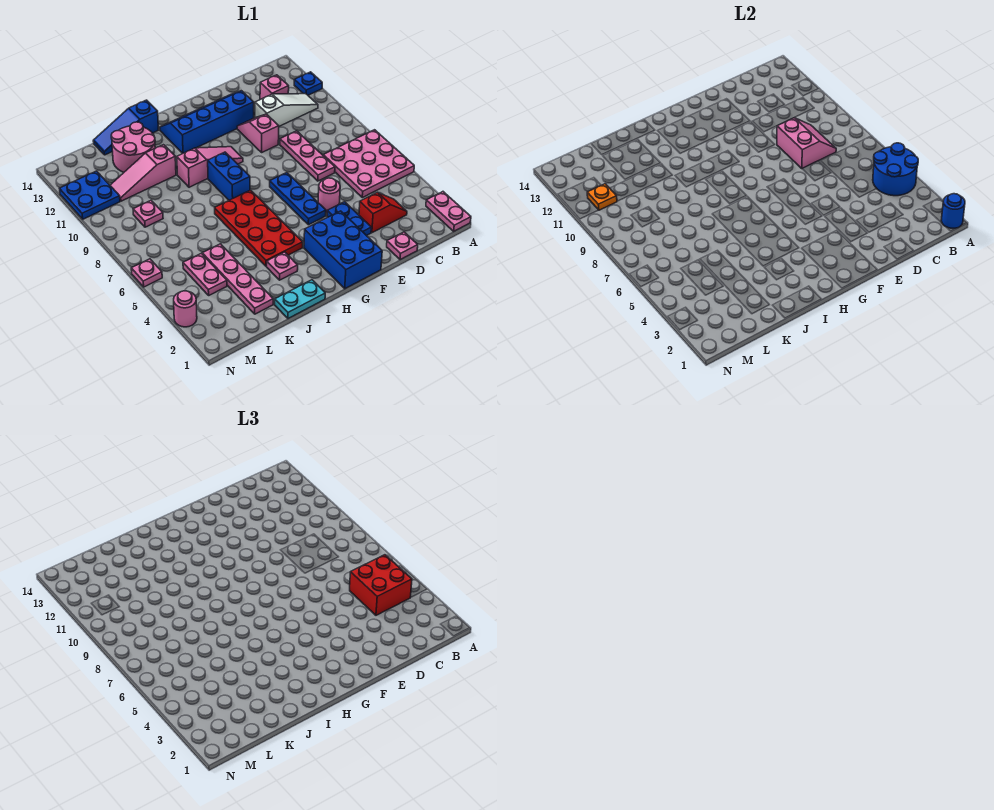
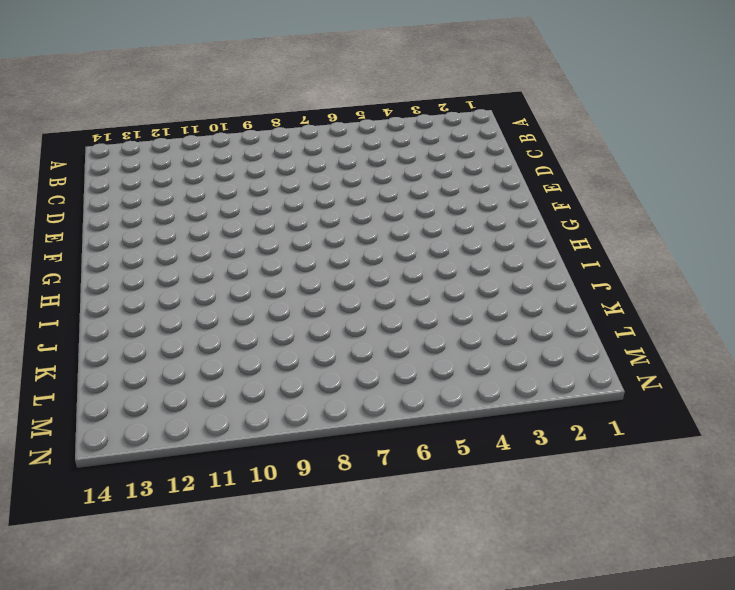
none -> pink 1x2 plate [426,192,471,231]
none -> pink 3x3 plate [323,130,414,198]
none -> blue 1x1 plate [294,72,322,95]
none -> white 1x3 slope [255,94,318,126]

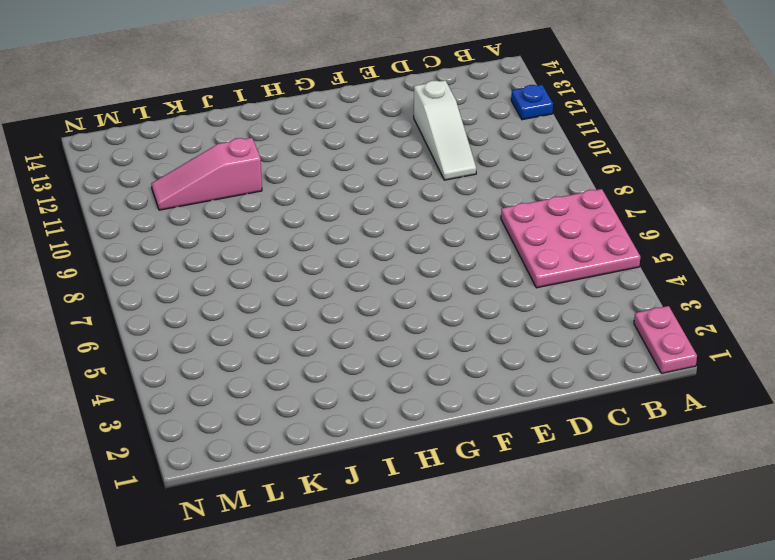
white 1x3 slope [414,80,476,180] -> white 1x3 slope turned to [255,94,318,126]
none -> red 1x2 slope [359,192,407,233]
none -> pink 1x1 brick [260,75,289,100]
none -> pink 1x1 plate [387,232,418,260]
none -> pink 1x3 plate [280,131,335,181]

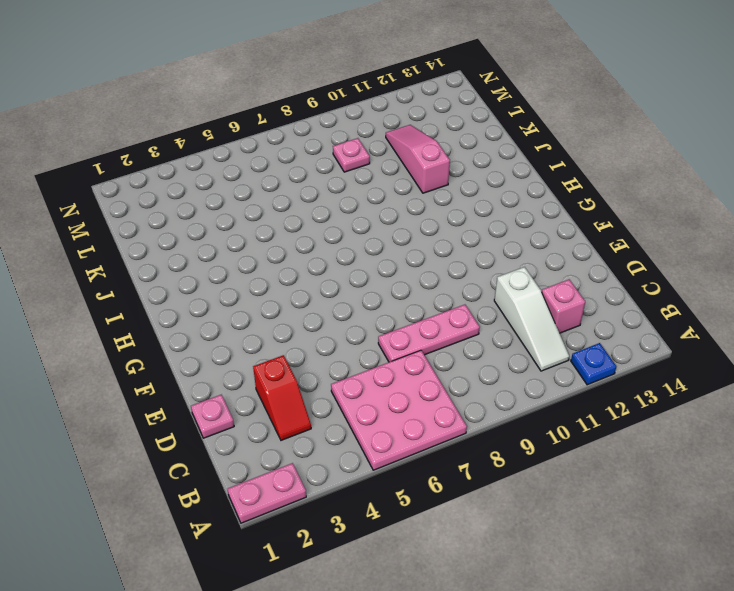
none -> blue 1x2 plate [327,202,371,236]
none -> pink 1x1 round brick [318,178,340,213]
none -> pink 1x2 slope [237,114,279,152]
none -> blue 2x4 slope [160,91,254,153]

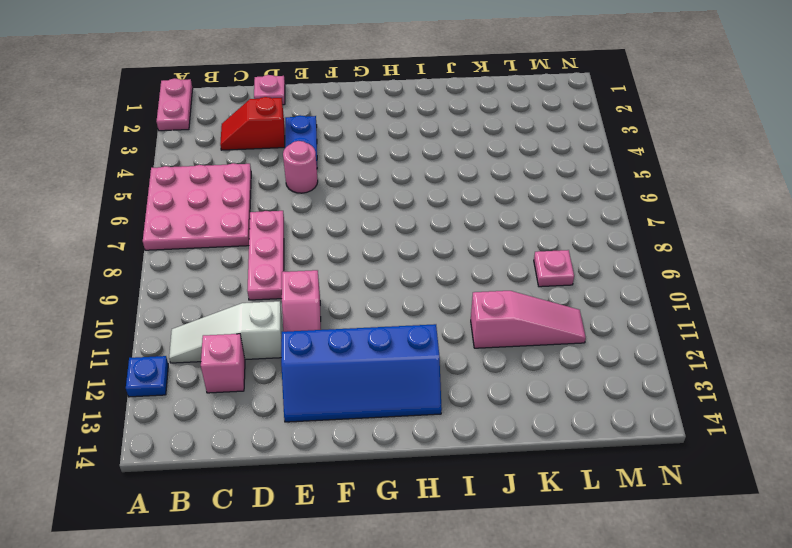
none -> blue 2x3 brick [304,211,382,289]
none -> blue 1x3 plate [270,173,326,225]
none -> pink 1x3 slope [177,147,243,187]
none -> red 2x4 plate [215,190,303,266]

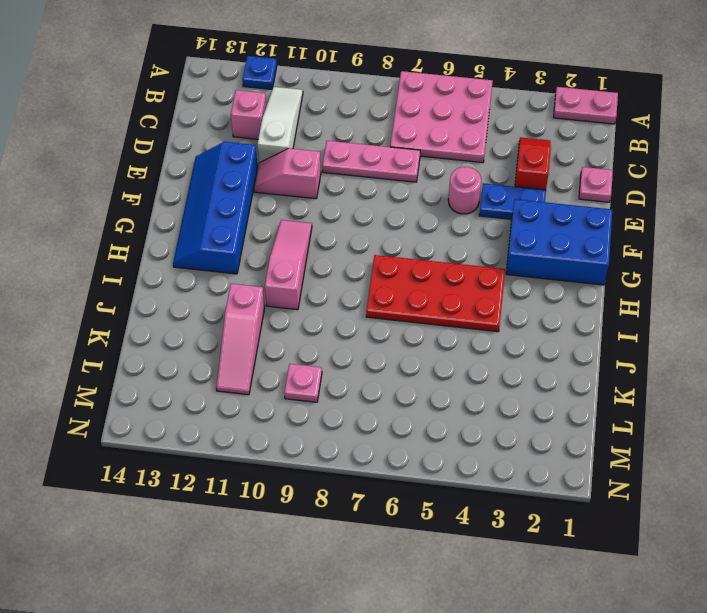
none -> blue 1x3 plate [270,173,326,225]
none -> blue 1x2 brick [208,152,250,200]
none -> cyan 1x2 plate [275,280,325,318]
none -> pink 1x1 plate [267,252,298,280]

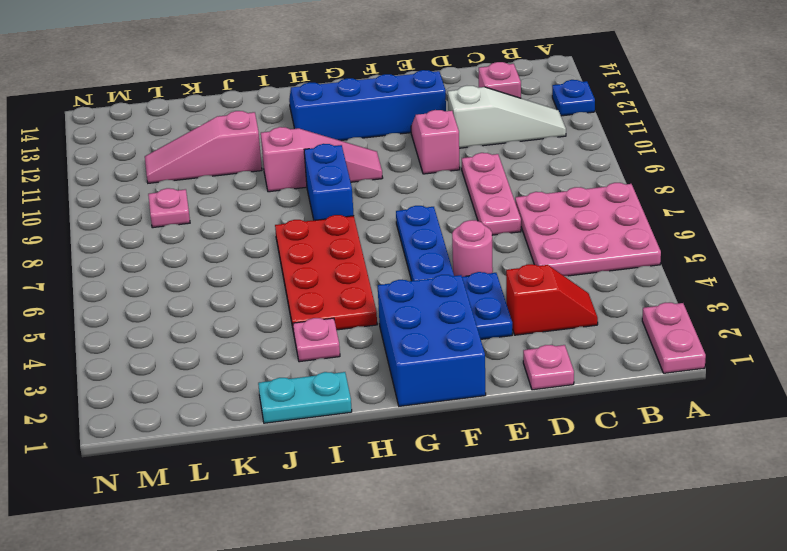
none -> blue 1x3 slope [93,100,158,155]
none -> pink 2x2 round brick [111,122,155,172]
none -> pink 1x4 plate [202,244,273,314]
none -> pink 1x2 plate [183,253,227,295]

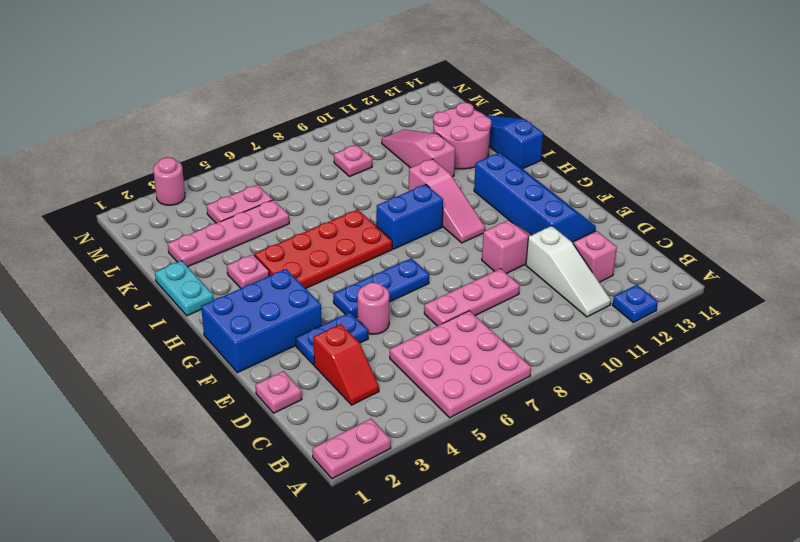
none -> blue 2x2 plate [60,171,120,219]
none -> pink 1x1 plate [131,259,162,287]
none -> blue 1x1 round brick [941,194,965,228]
none -> blue 2x2 round brick [873,143,918,196]

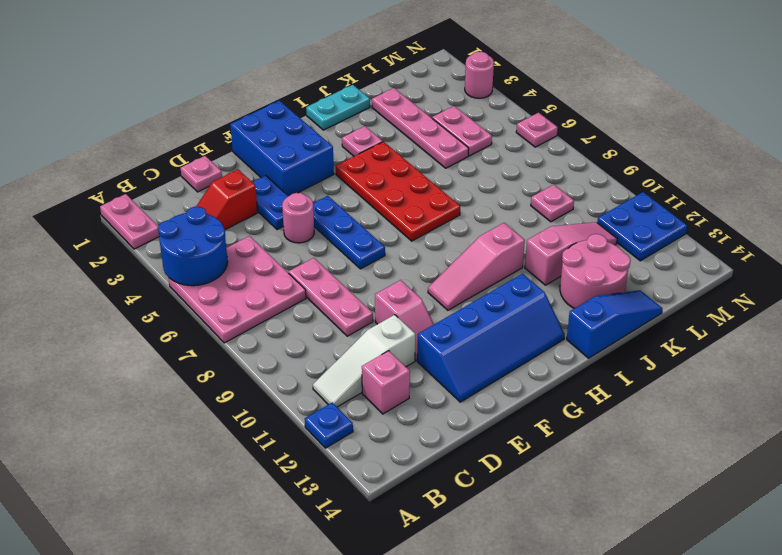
none -> blue 1x2 brick [208,152,250,200]
none -> blue 1x1 round brick [941,194,965,228]
none -> pink 2x2 slope [777,118,836,169]
none -> orange 1x1 plate [587,184,617,210]

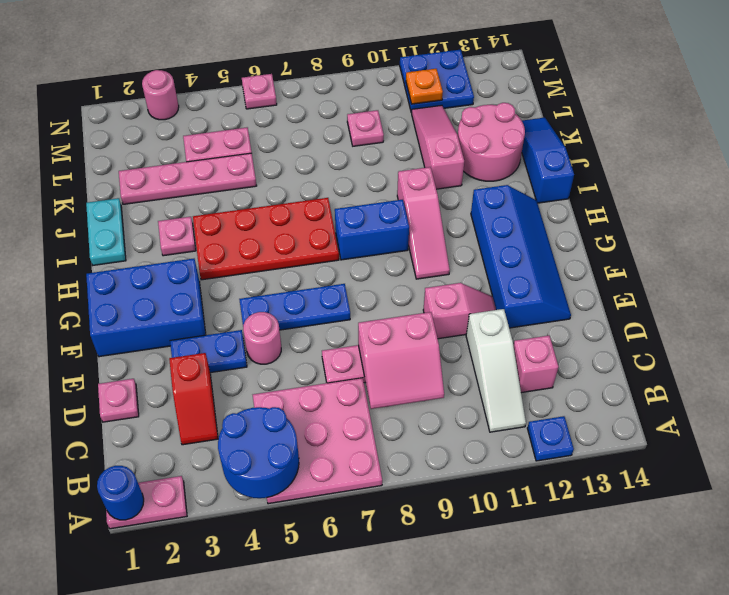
none -> red 2x2 brick [350,555,412,615]

